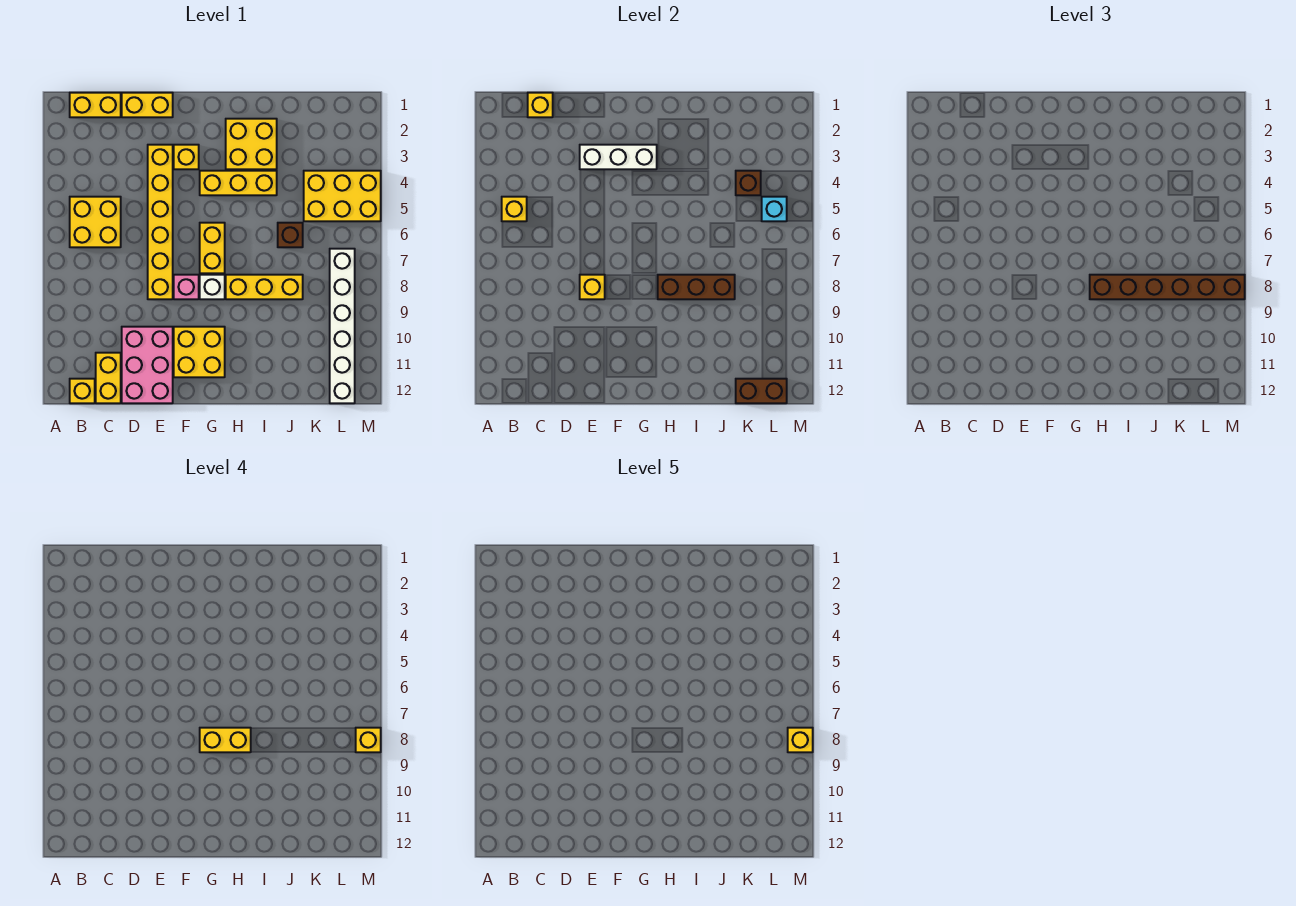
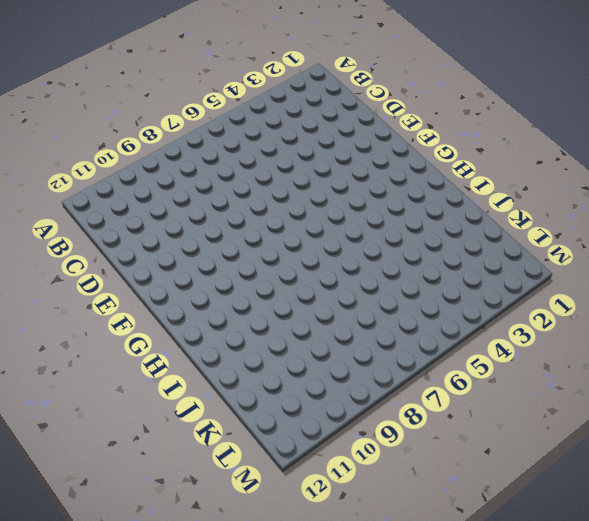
none -> yellow 1x2 brick [70,93,121,117]
none -> yellow 2x2 brick [70,197,121,247]
none -> yellow 1x1 brick [70,379,95,403]
none -> yellow 1x2 brick [96,353,121,403]

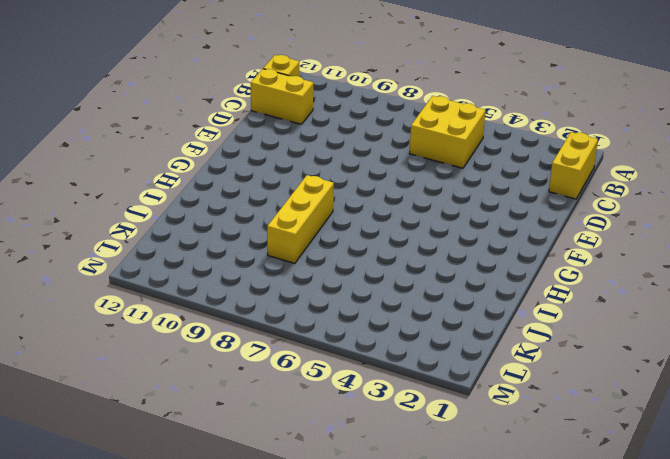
none -> yellow 1x2 brick [122,93,173,117]
none -> pink 2x3 brick [122,327,173,403]
none -> yellow 1x6 brick [148,145,173,299]
none -> yellow 1x1 brick [174,145,199,169]

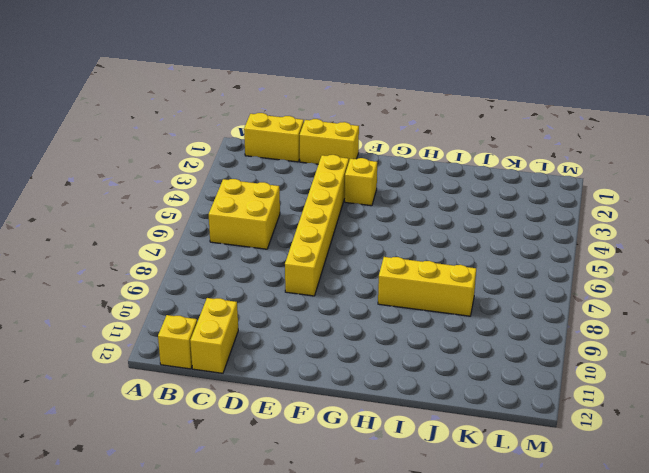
none -> pink 2x3 brick [122,327,173,403]
none -> pink 1x1 brick [174,275,199,299]
none -> yellow 2x2 brick [174,327,225,377]
none -> yellow 1x3 brick [200,171,277,195]

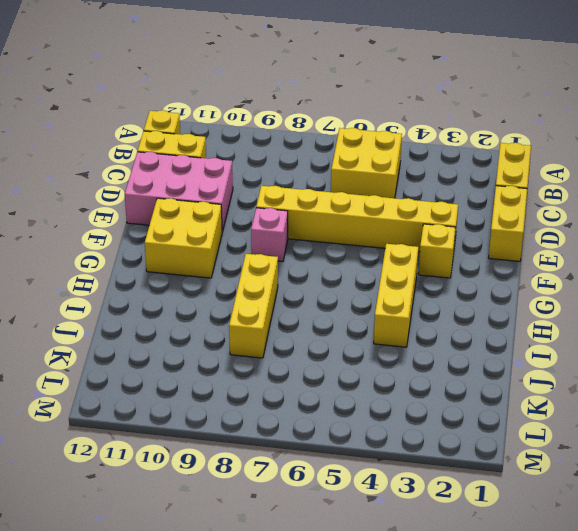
none -> yellow 1x2 brick [200,223,225,273]
none -> white 1x1 brick [200,275,225,299]
none -> yellow 2x2 brick [226,119,277,169]
none -> brown 1x1 brick [278,223,303,247]

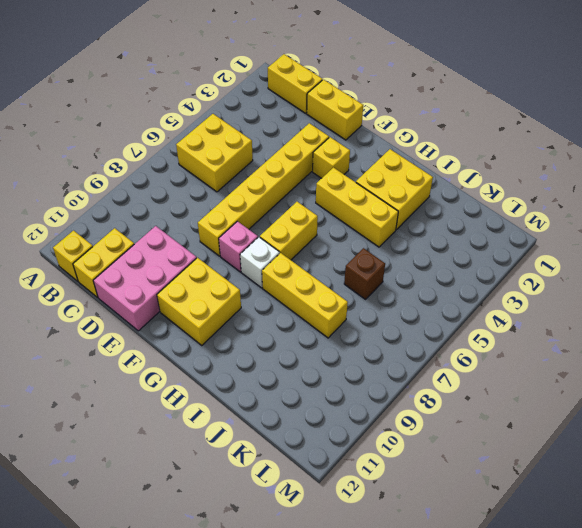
none -> yellow 2x3 brick [304,171,381,221]
none -> white 1x6 brick [330,249,355,403]
none -> yellow 1x1 brick [502,197,527,221]
none -> yellow 1x1 brick [528,93,553,117]

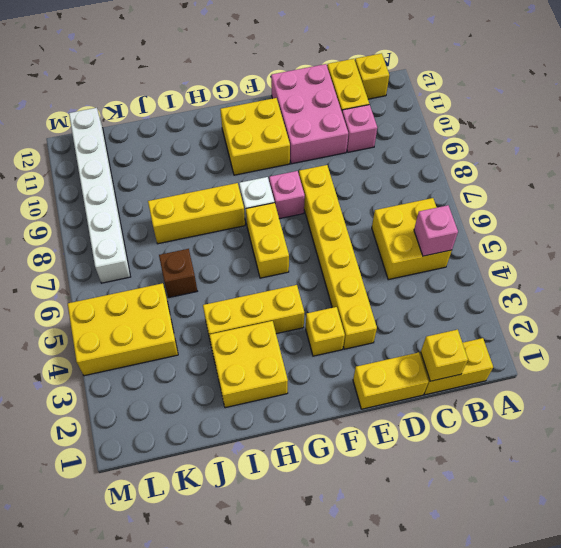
pink 1x1 brick [414,205,458,256] -> yellow 1x1 brick [502,197,527,221]
pink 1x1 brick [342,105,377,152] -> none
none -> white 1x3 brick [580,145,657,169]
none -> yellow 1x1 brick [580,275,605,299]
none -> brown 1x3 brick [658,275,735,299]
none -> brown 1x1 brick [736,171,761,195]

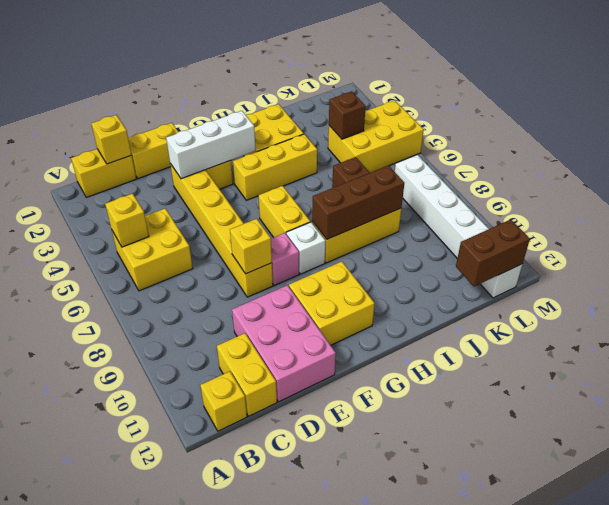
none -> cyan 1x1 brick [762,197,787,221]
none -> brown 1x6 brick [1090,275,1245,299]
none -> yellow 1x2 brick [200,728,251,752]
none -> yellow 1x1 brick [356,728,381,752]

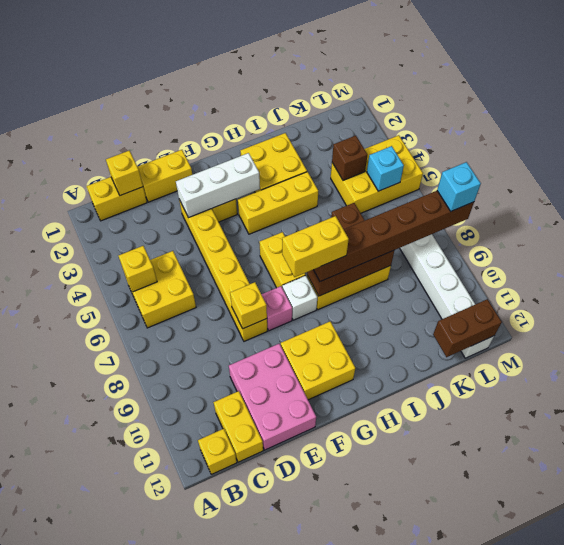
cyan 1x1 brick [437,162,481,211] -> yellow 1x1 brick [356,728,381,752]
none -> yellow 1x1 brick [788,728,813,752]

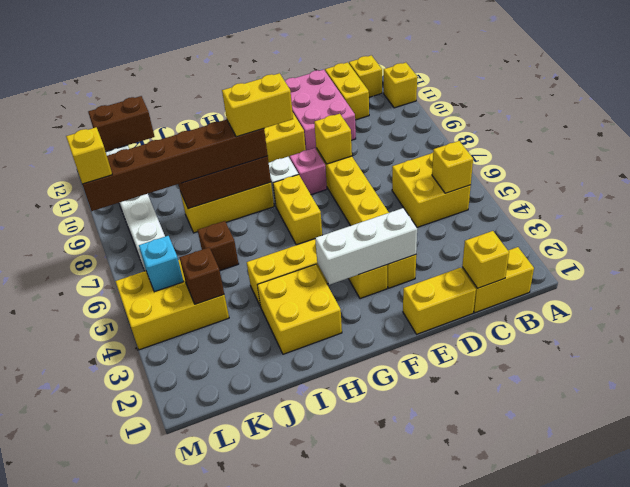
yellow 1x1 brick [384,63,417,108] -> yellow 1x1 brick moved to [788,728,813,752]

